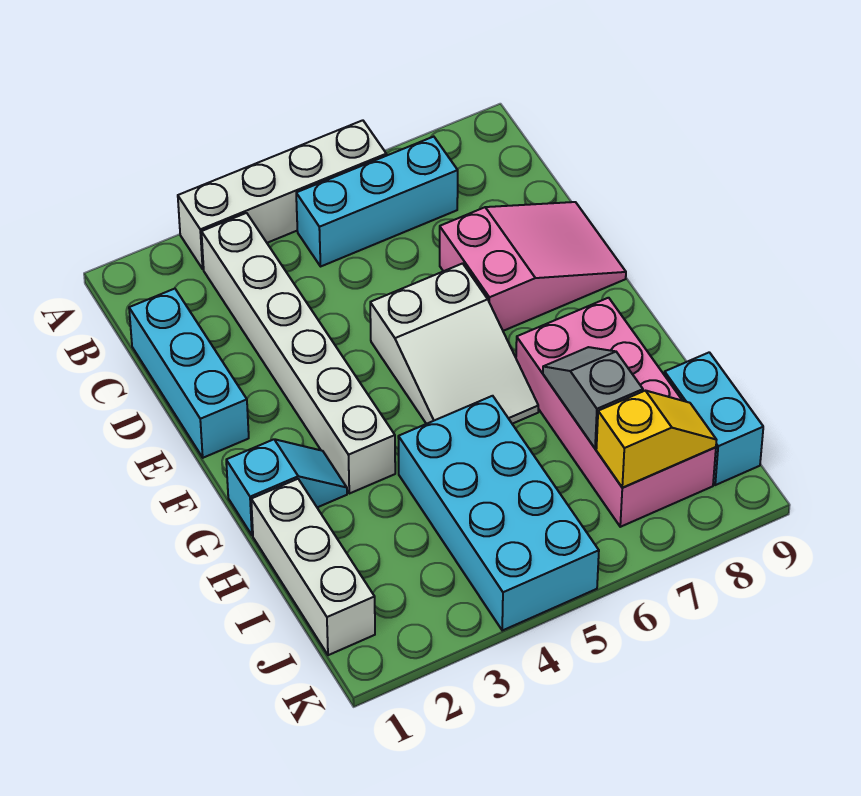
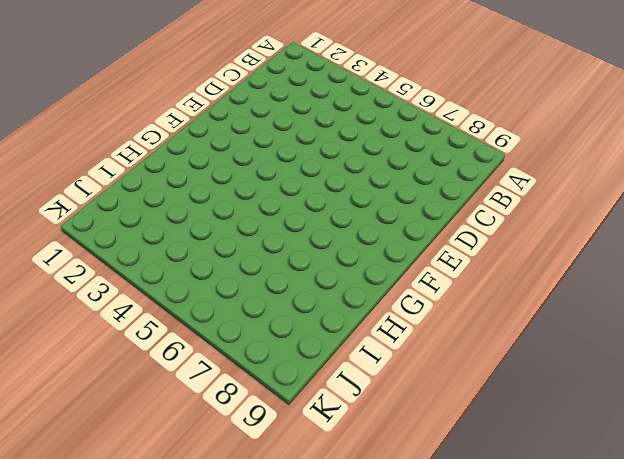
none -> white 1x4 brick [178,120,386,269]
none -> white 1x6 brick [202,213,395,494]
none -> cyan 1x3 brick [296,137,458,266]

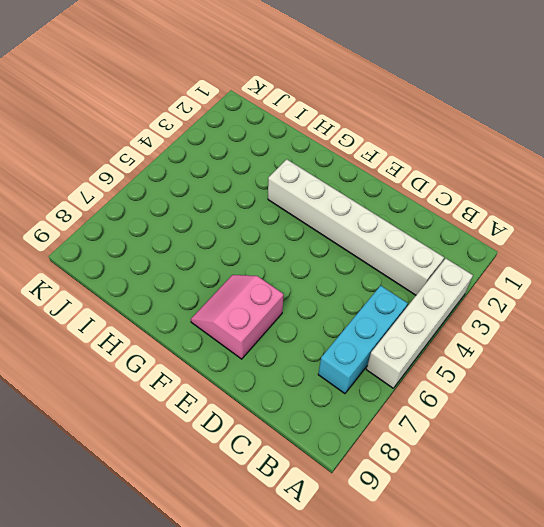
pink 2x2 slope [191,275,284,359] -> pink 2x3 slope [440,202,626,331]
none -> cyan 1x3 brick [129,289,249,458]
none -> white 2x3 slope [370,263,538,424]
none -> cyan 1x2 slope [226,439,347,535]

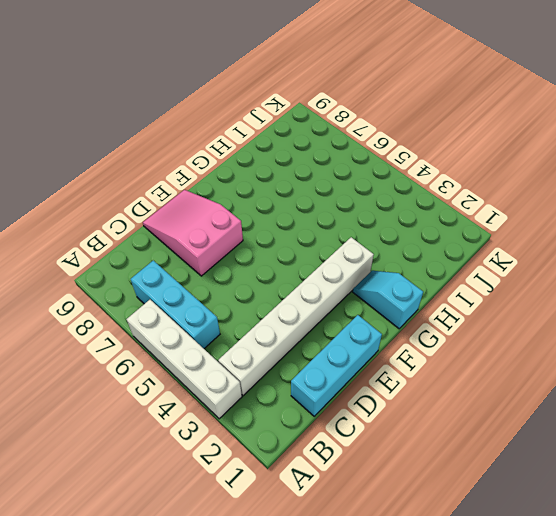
none -> white 2x3 slope [370,263,538,424]
none -> pink 2x4 brick [516,298,716,527]
none -> white 1x3 brick [251,479,375,655]

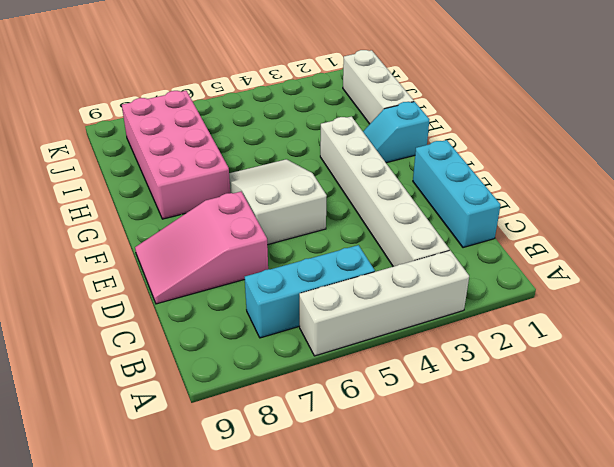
none -> cyan 2x4 brick [398,396,599,630]
none -> cyan 1x2 brick [664,352,763,485]
none -> grey 1x2 slope [543,347,643,449]

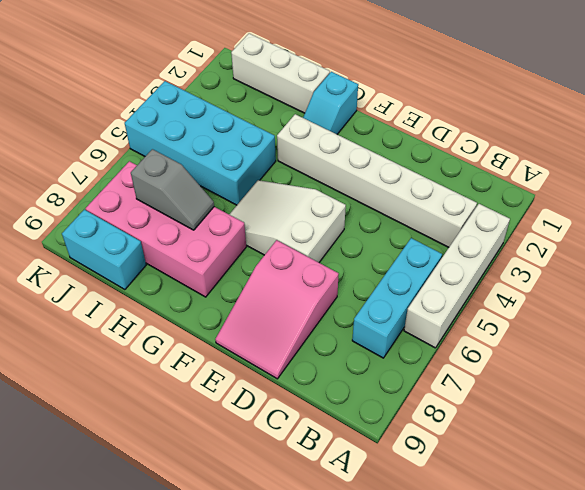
none -> cyan 1x3 brick [129,289,249,458]
none -> yellow 1x2 slope [596,391,716,488]

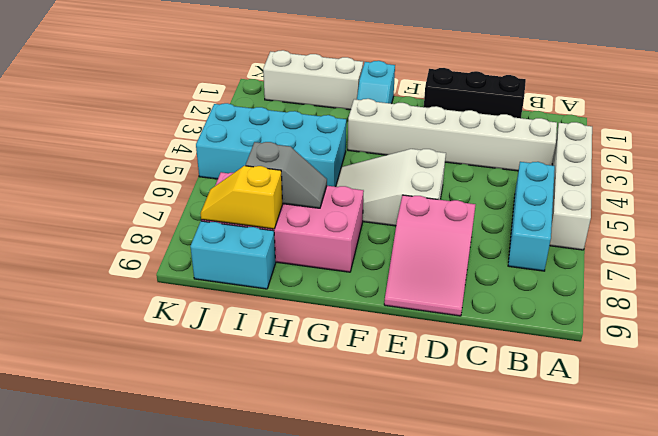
black 1x3 brick [424,68,526,118] -> cyan 1x3 brick [129,289,249,458]
yellow 1x2 slope [200,166,283,229] -> yellow 1x2 slope turned to [596,391,716,488]

